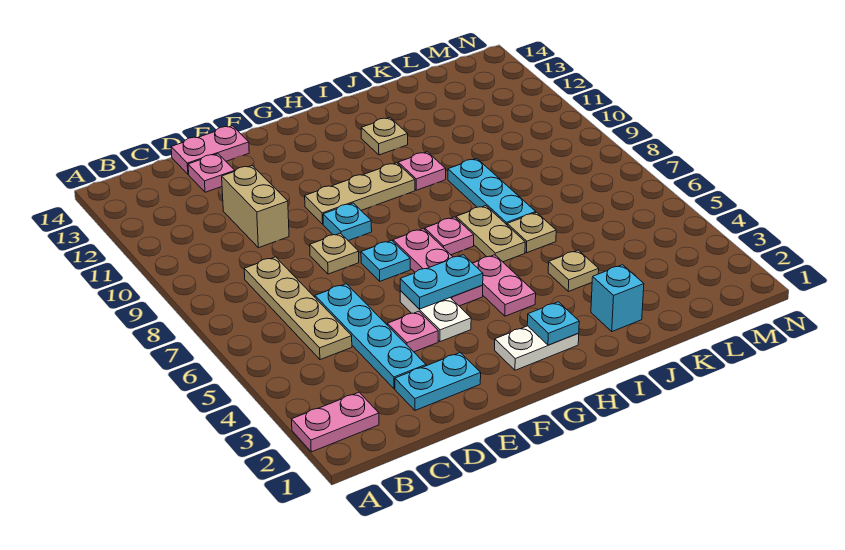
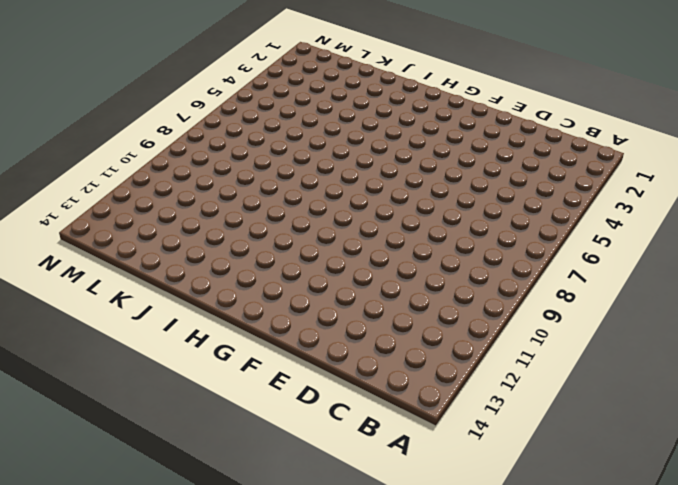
none -> pink 1x2 plate [292,392,379,452]
none -> tan 1x4 plate [244,257,352,360]
none -> cyan 1x2 plate [395,353,481,410]

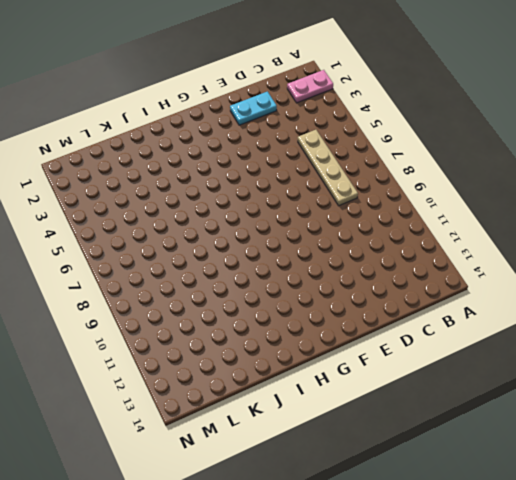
none -> cyan 1x4 plate [315,284,426,389]
none -> tan 1x2 brick [222,166,289,248]
none -> pink 1x1 plate [188,154,235,192]

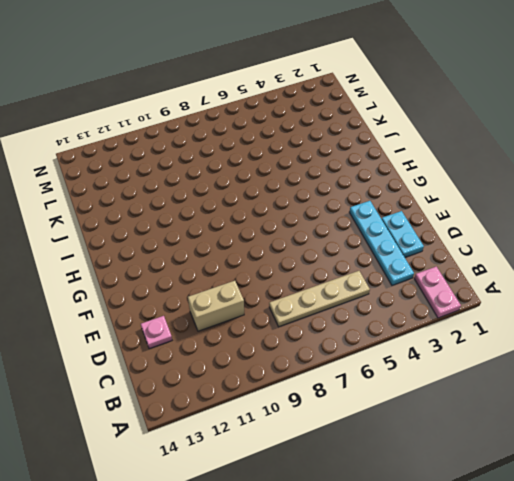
cyan 1x4 plate [349,201,414,285] -> cyan 1x4 plate turned to [315,284,426,389]
none -> pink 1x2 plate [171,126,249,174]
none -> pink 1x1 plate [388,311,438,352]
none -> tan 1x1 plate [310,233,359,274]

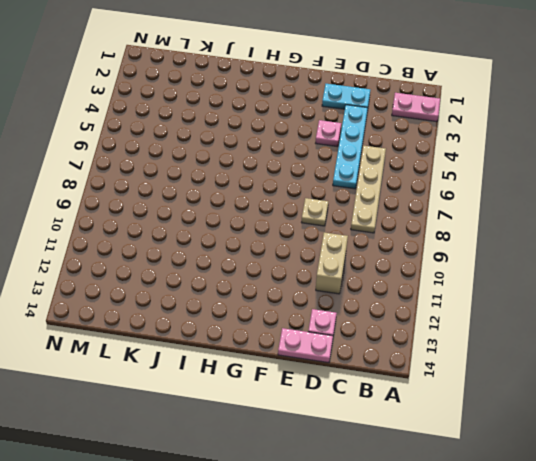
none -> white 1x2 plate [400,291,471,342]
none -> cyan 1x1 plate [361,240,410,281]
none -> cyan 1x1 plate [323,203,372,241]

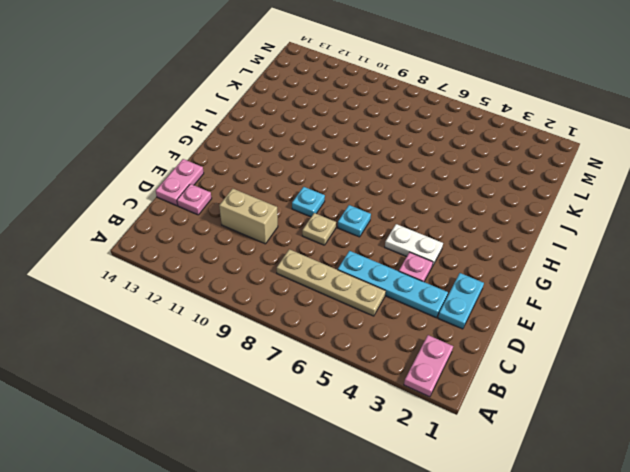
none -> tan 1x3 plate [305,163,415,224]
none -> white 1x2 plate [495,326,579,370]
none -> pink 1x3 plate [393,229,483,306]

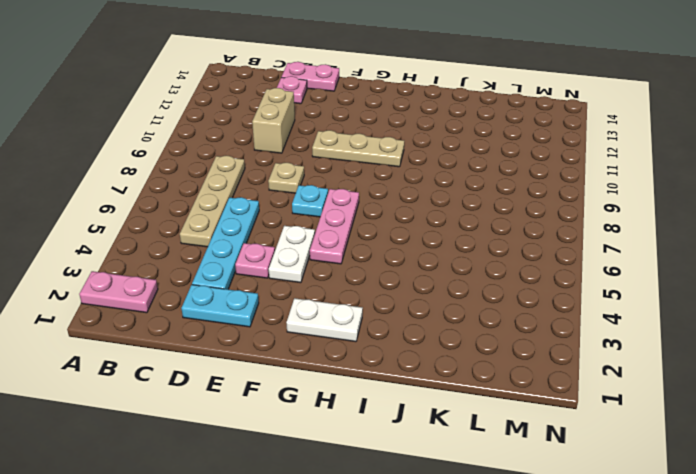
none -> cyan 1x1 plate [323,203,372,241]
none -> pink 1x2 plate [473,255,536,316]
none -> pink 1x1 plate [425,217,474,255]

